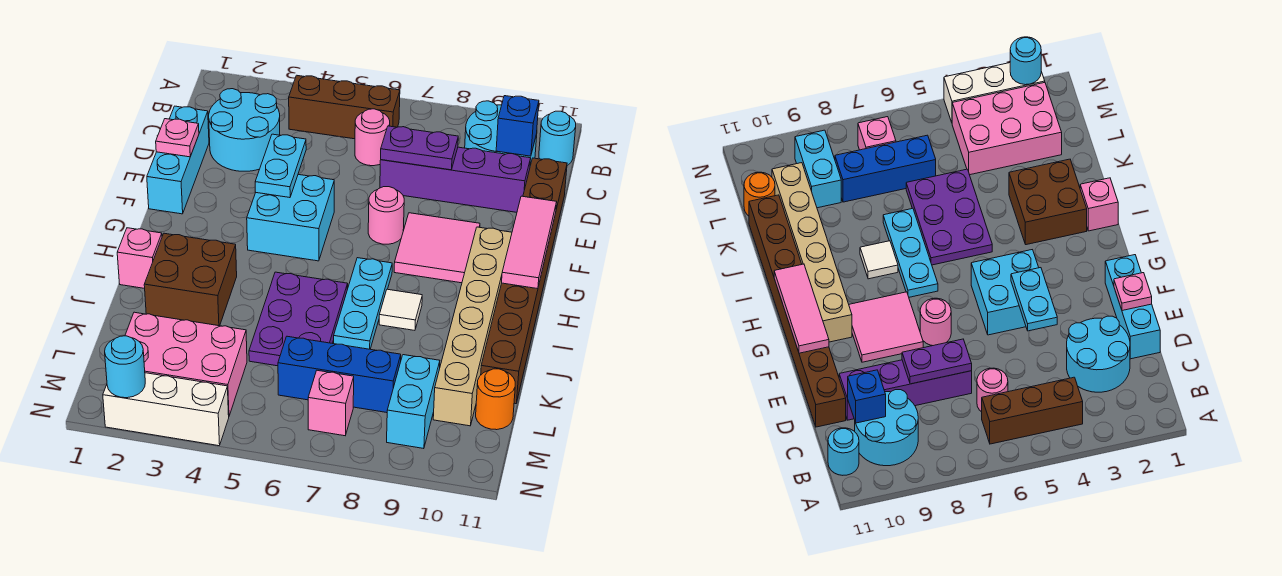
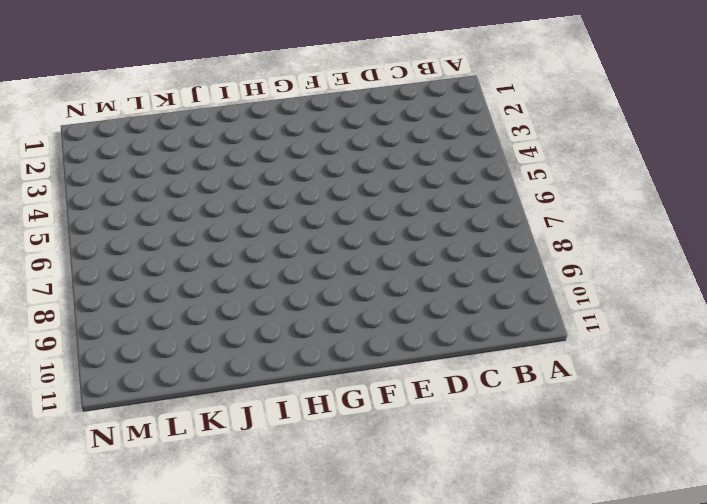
none -> brown 1x3 brick [289,75,400,139]
none -> cyan 2x2 round brick [465,101,537,166]
none -> cyan 1x1 round brick [539,111,576,165]

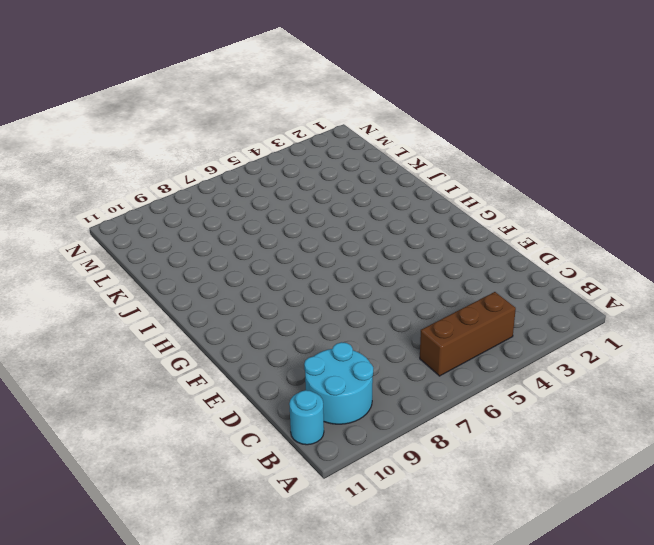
none -> cyan 2x2 round brick [209,89,280,171]
none -> pink 1x1 round brick [355,109,390,166]
none -> cyan 1x3 brick [147,106,209,214]

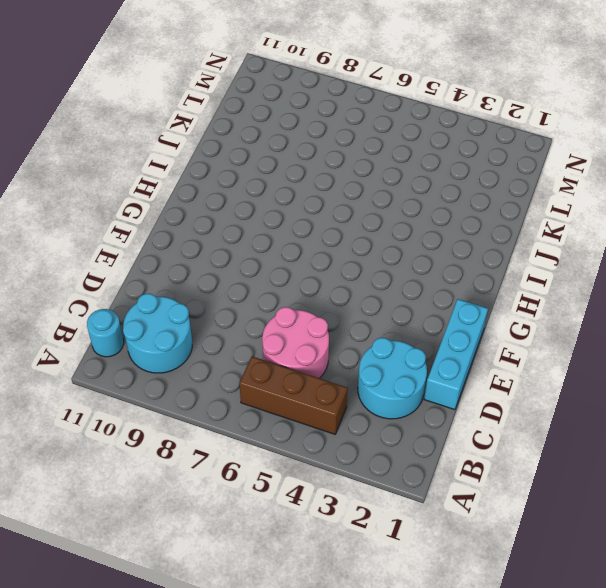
pink 2x2 round brick [262,307,329,378] -> pink 1x1 round brick [355,109,390,166]
none -> purple 1x4 brick [380,147,531,212]
none -> brown 1x8 brick [481,158,567,404]
none -> cyan 2x2 brick [247,175,334,261]

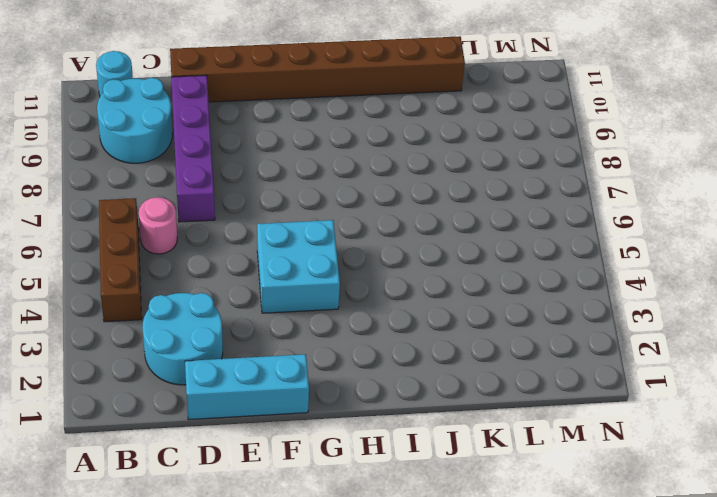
none -> pink 1x1 round brick [368,187,404,244]
none -> pink 2x2 tile [394,213,480,283]
none -> tan 1x6 brick [433,227,512,426]

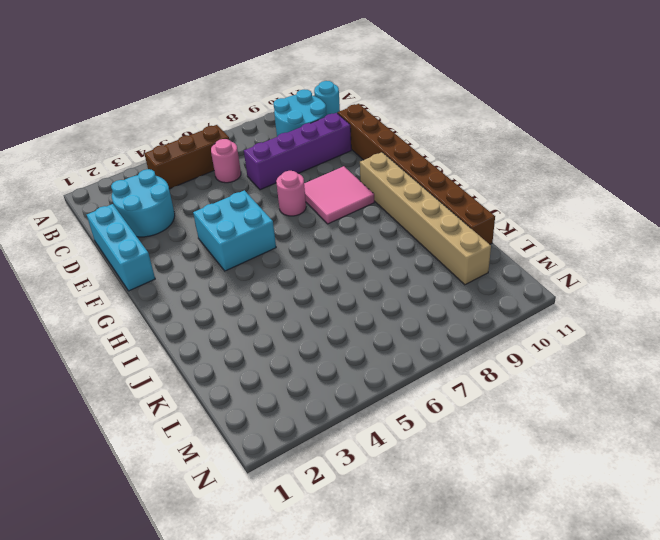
none -> cyan 1x3 plate [334,258,392,349]
none -> pink 1x1 brick [117,228,162,288]
none -> brown 2x2 brick [144,233,237,326]

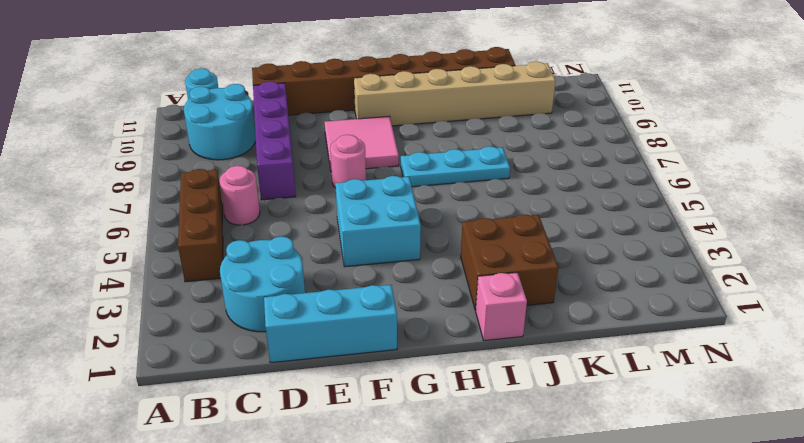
none -> purple 2x3 plate [249,272,348,366]
none -> white 1x1 tile [379,289,422,330]
none -> pink 2x3 brick [125,312,247,416]

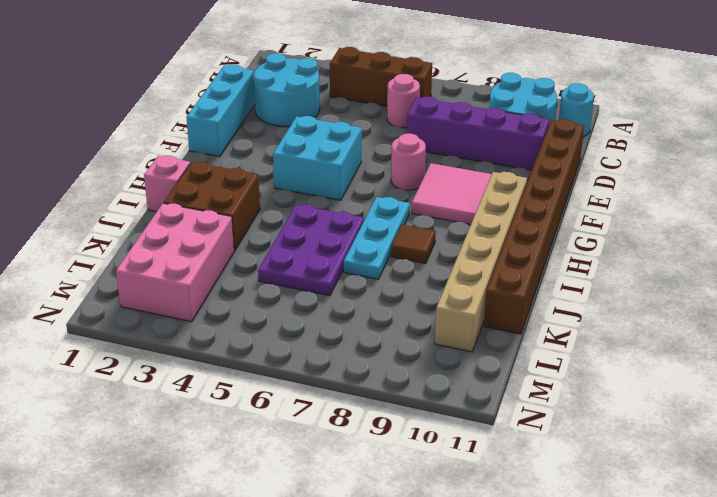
brown 1x1 tile [391,225,436,263] -> white 1x1 tile [379,289,422,330]
pink 2x3 brick [116,203,234,322] -> pink 2x3 brick turned to [125,312,247,416]
none -> blue 1x3 brick [278,336,401,413]
none -> cyan 1x2 brick [387,355,440,449]
none -> orange 1x1 round brick [476,369,515,430]

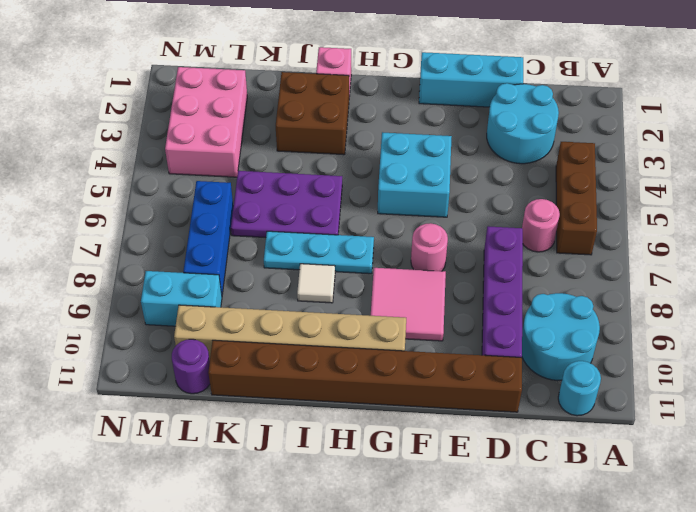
purple 1x1 round brick [172,339,210,394] -> orange 1x1 round brick [476,369,515,430]
none -> pink 1x1 brick [308,370,354,436]
none -> white 1x3 brick [103,373,229,446]
none -> blue 1x1 brick [496,96,539,156]

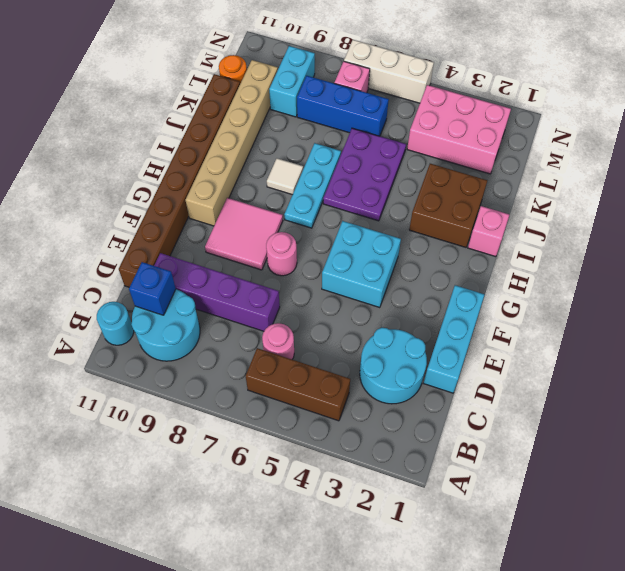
white 1x3 brick [344,40,434,103] -> white 1x3 brick moved to [103,373,229,446]
none -> purple 1x2 plate [381,126,458,170]
none -> pink 1x1 plate [156,119,199,157]
none -> cyan 1x2 plate [255,134,306,198]

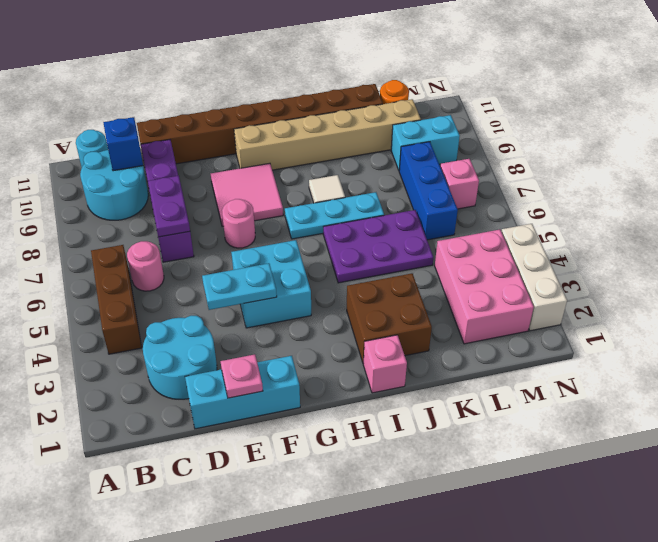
none -> pink 1x3 tile [502,196,557,289]
none -> cyan 1x1 round brick [105,336,145,398]

